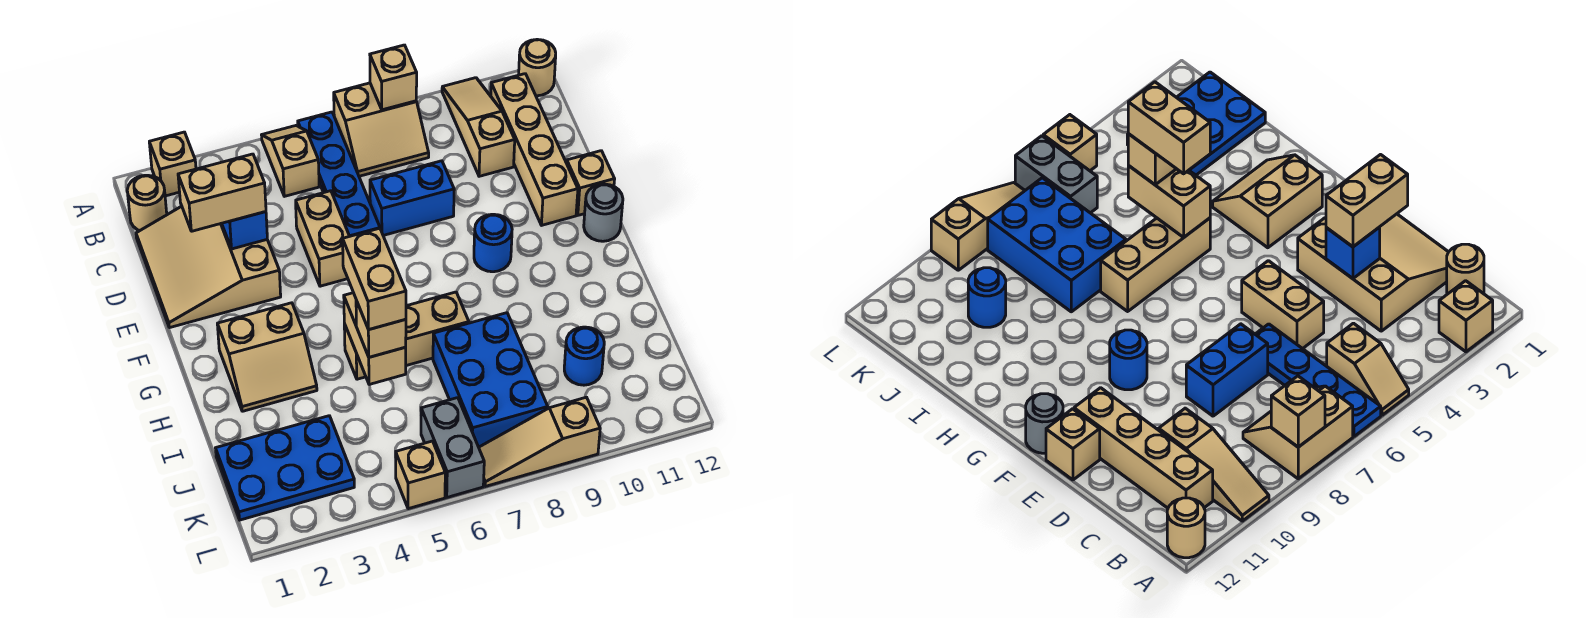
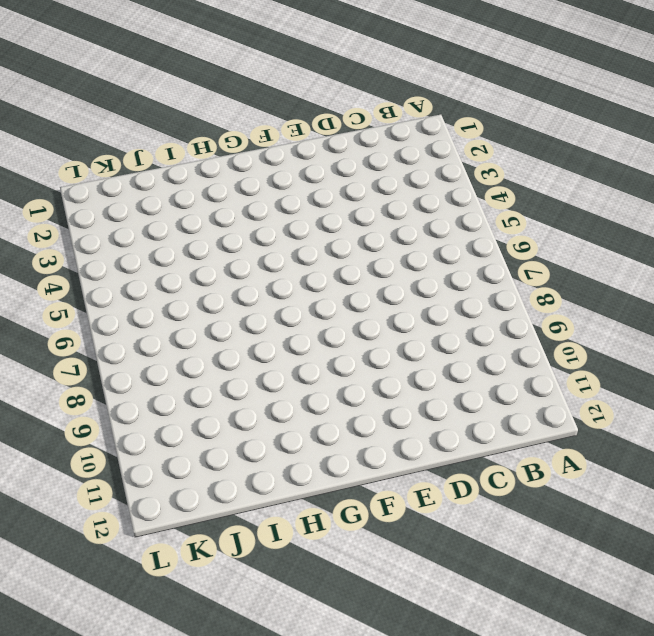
none -> tan 1x1 brick [149,132,196,196]
none -> tan 1x2 slope [262,126,319,196]
none -> blue 1x4 plate [298,112,380,236]

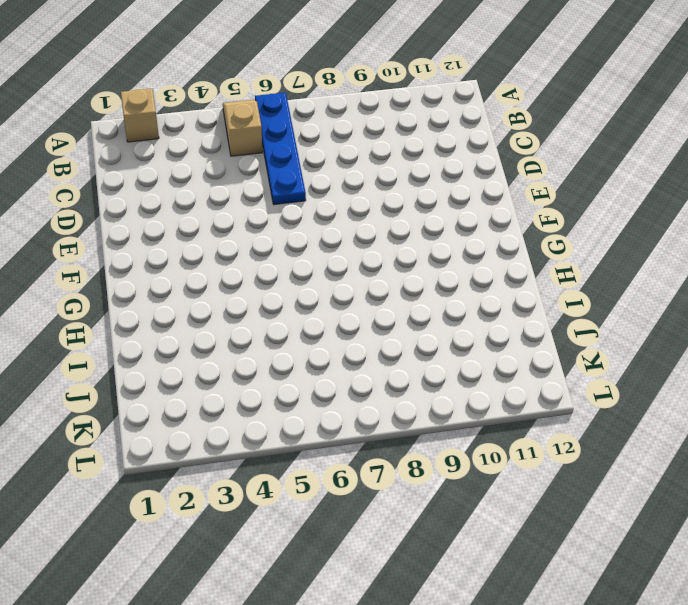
none -> tan 2x2 slope [334,83,429,176]
none -> tan 1x3 slope [442,78,515,176]
none -> tan 1x1 round brick [519,39,556,96]

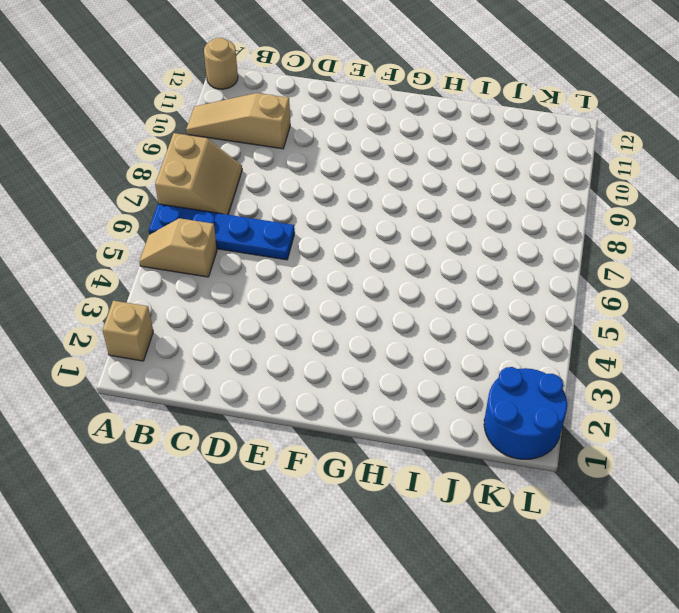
blue 2x2 round brick [484,367,567,459] -> blue 2x3 plate [216,416,354,520]
none -> tan 1x1 round brick [127,175,167,231]
none -> tan 1x4 brick [491,74,578,225]
none -> tan 3x3 slope [136,206,281,328]

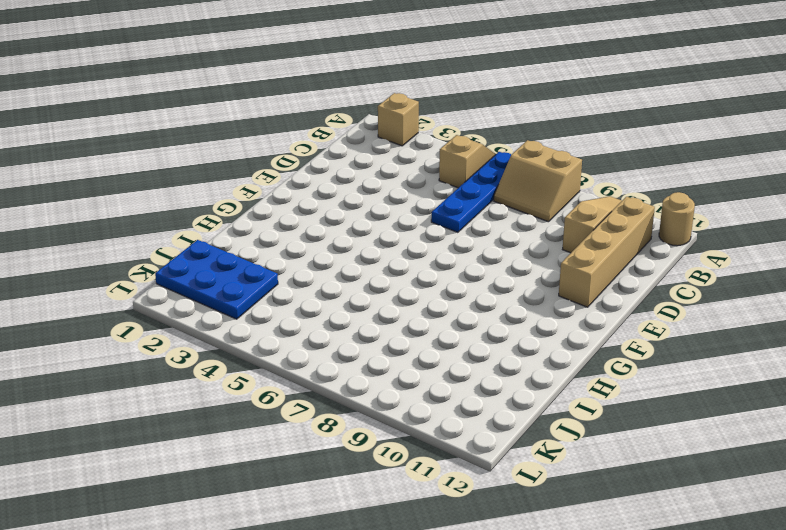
none -> tan 1x1 round brick [127,175,167,231]
none -> tan 3x3 slope [136,206,281,328]
none -> tan 1x2 brick [296,191,349,286]

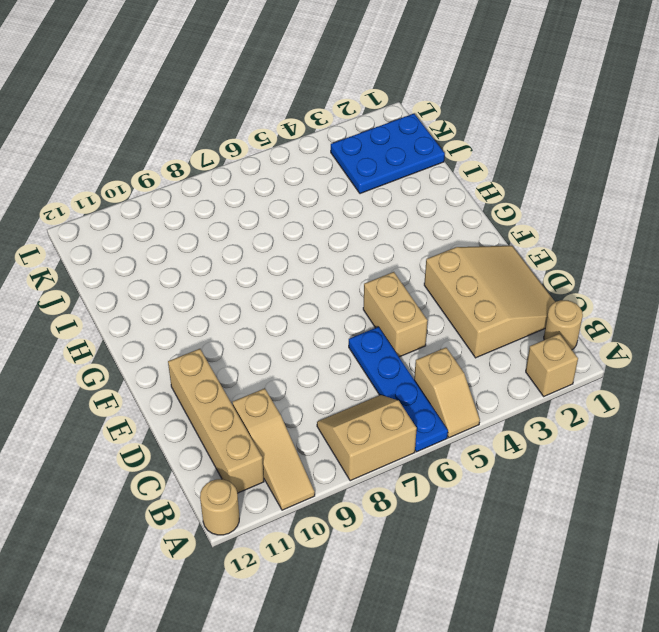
none -> blue 1x2 brick [370,161,454,235]
none -> tan 1x1 brick [567,151,615,215]
none -> blue 1x1 round brick [474,214,512,272]

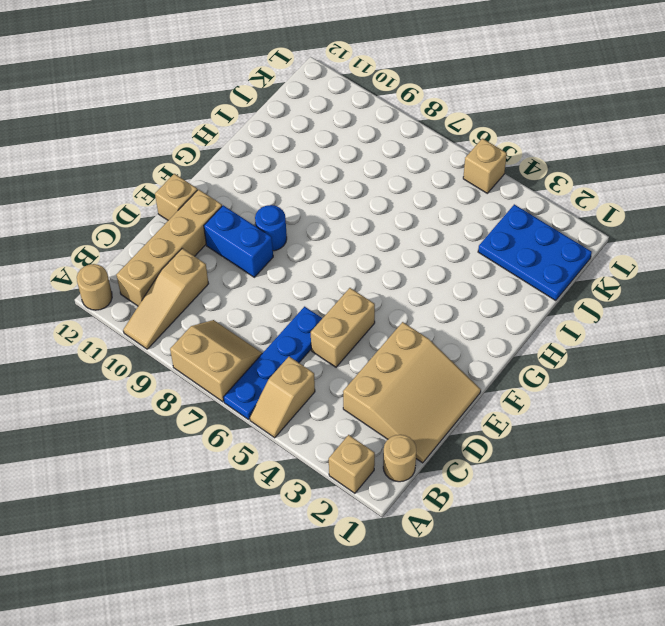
blue 1x2 brick [204,205,273,277] -> blue 1x2 brick moved to [370,161,454,235]
none -> grey 1x1 round brick [584,184,623,241]
none -> tan 2x2 slope [217,303,317,411]
none -> tan 1x3 brick [344,292,469,379]

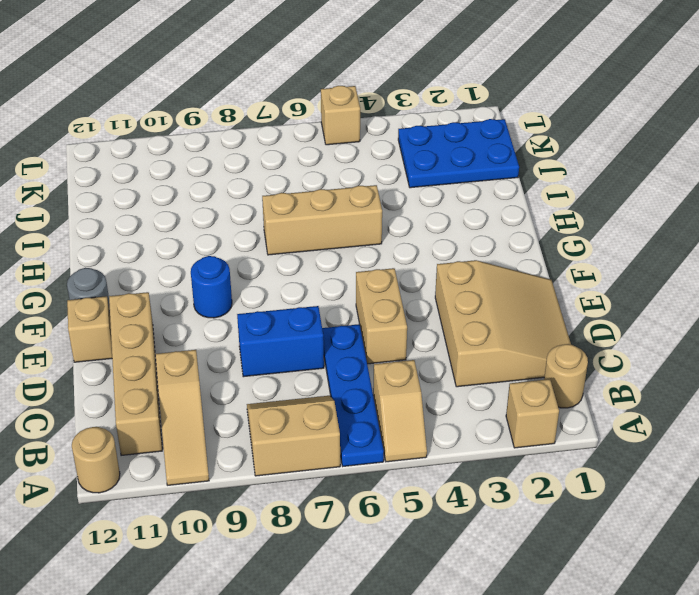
none -> tan 2x2 slope [217,303,317,411]
none -> blue 2x3 brick [433,313,548,447]
none -> blue 1x1 round brick [564,327,604,385]

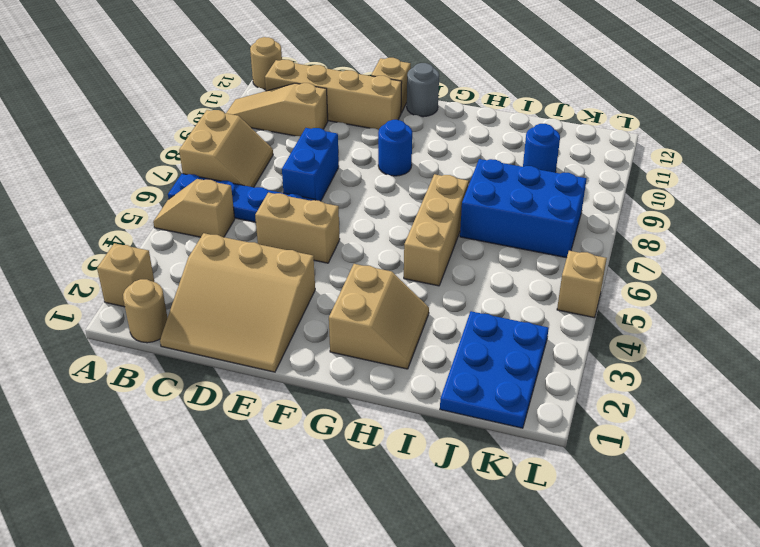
none -> grey 1x2 brick [421,398,484,497]
none -> tan 1x3 slope [479,397,600,486]
none -> tan 1x1 brick [370,45,417,110]

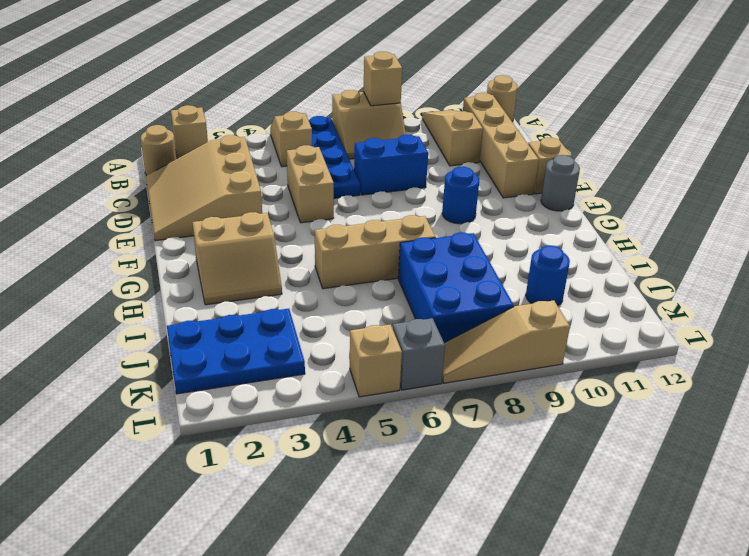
grey 1x1 brick [393,318,445,390] -> grey 1x2 brick [421,398,484,497]
none -> blue 1x1 brick [222,212,267,249]
none -> tan 1x2 brick [344,293,406,385]
none -> tan 1x2 brick [178,154,266,231]

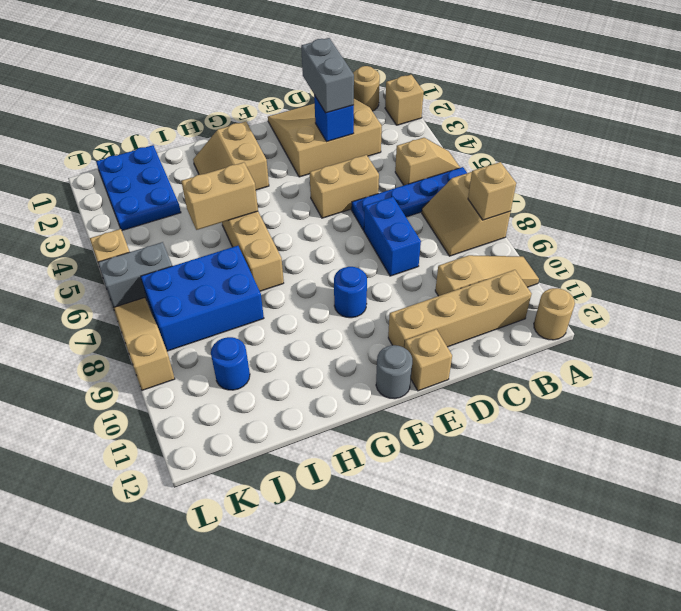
grey 1x2 brick [301,38,354,113] -> tan 1x2 brick [178,154,266,231]
none -> tan 1x1 brick [356,300,406,357]
none -> tan 1x2 brick [343,228,406,330]

